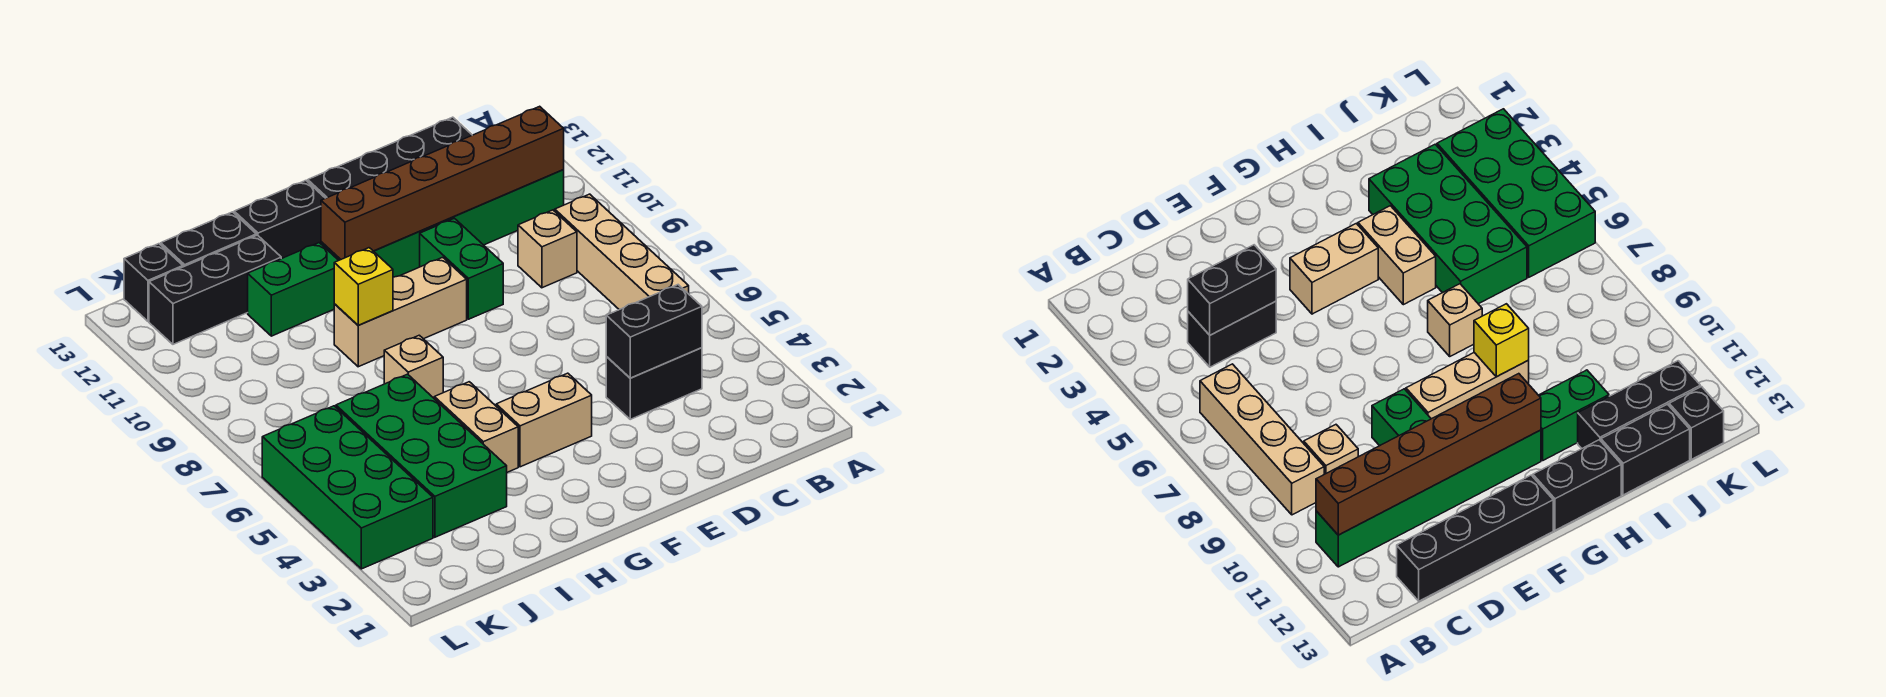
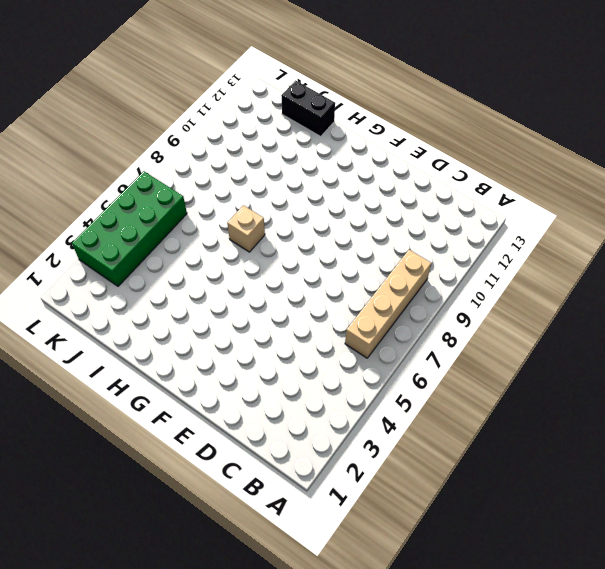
none -> green 1x6 brick [321,170,564,277]
none -> black 1x2 brick [606,348,702,419]
none -> tan 1x1 brick [518,210,577,288]

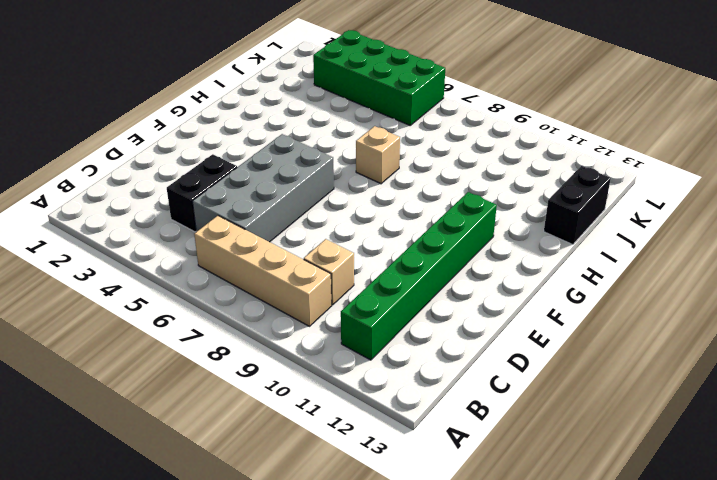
grey 2x4 brick [192,134,334,242] -> none
none -> black 1x4 brick [308,117,472,198]
none -> green 1x2 brick [420,218,503,319]
none -> tan 1x2 brick [496,373,592,467]

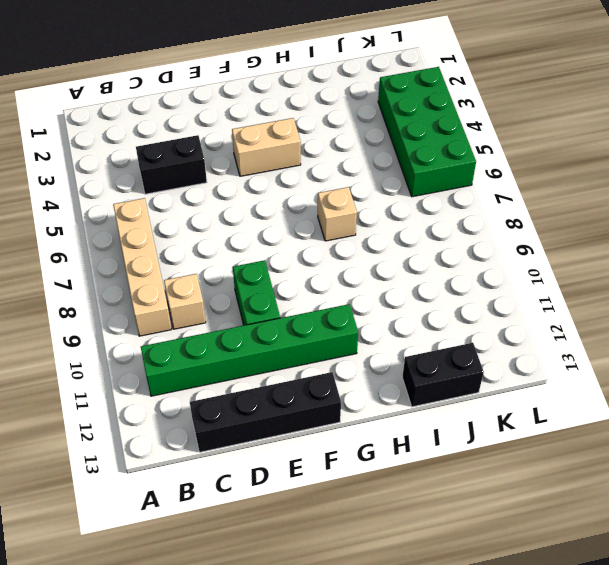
none -> tan 1x3 brick [334,257,467,367]
none -> black 1x2 brick [234,181,325,259]
none -> tan 1x2 brick [434,382,518,472]

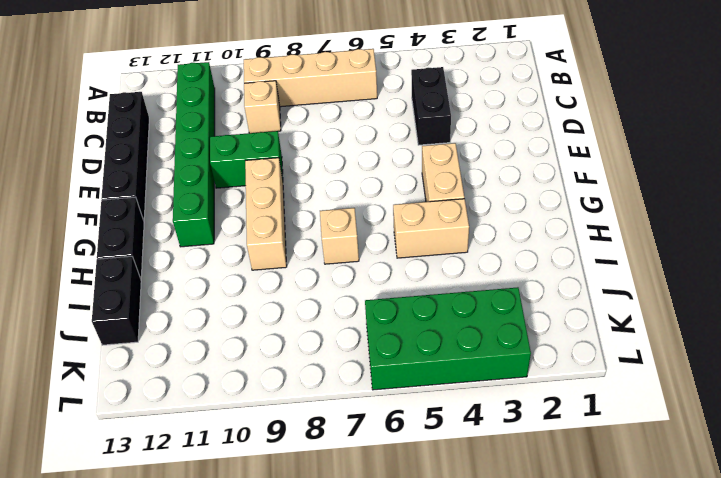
none -> green 1x2 brick [248,243,339,336]
none -> green 2x4 brick [336,374,507,537]
none -> black 1x3 brick [149,235,281,344]

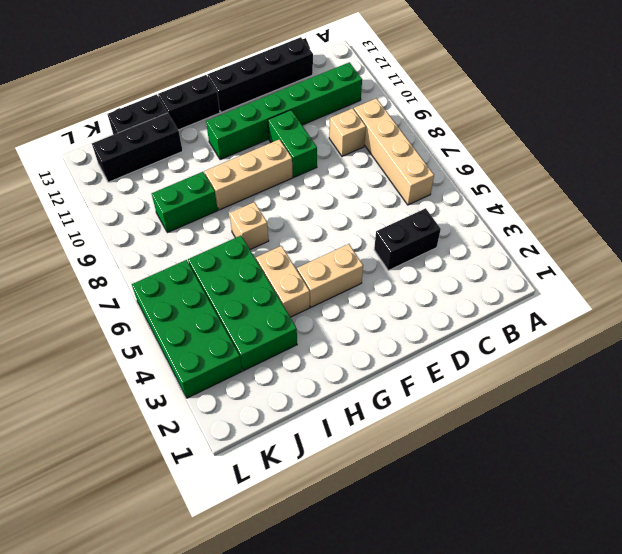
green 1x2 brick [152,172,218,233] -> green 1x2 brick moved to [248,243,339,336]
none -> black 1x1 brick [124,244,183,321]
none -> brown 1x6 brick [321,106,564,260]
none -> black 1x2 brick [606,285,702,378]

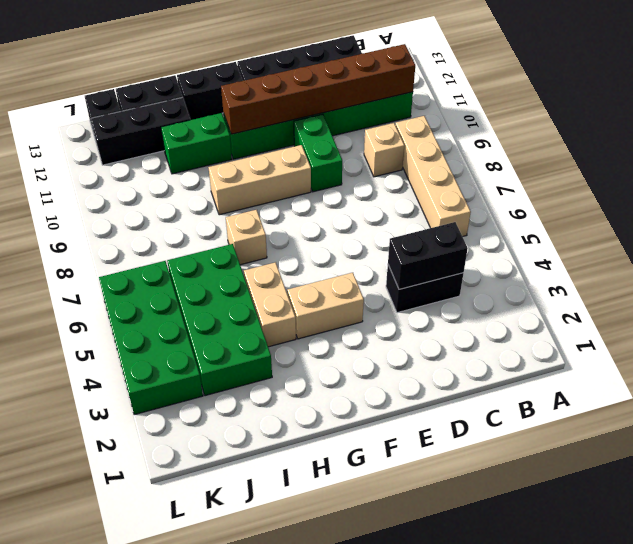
none -> yellow 1x1 brick [334,248,393,325]

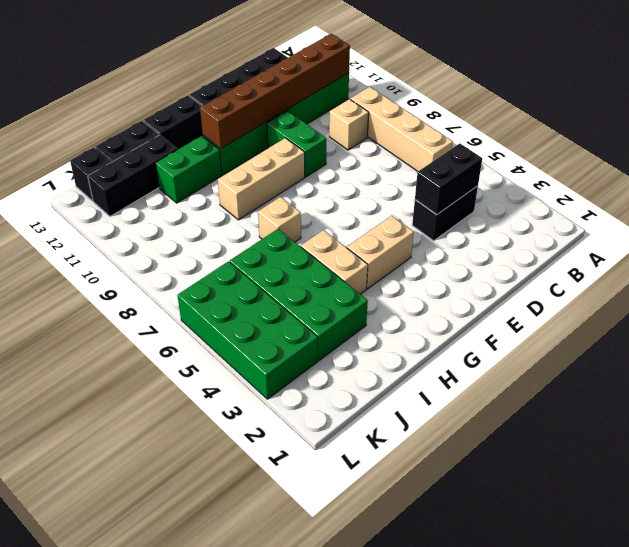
none -> yellow 1x1 brick [334,248,393,325]

